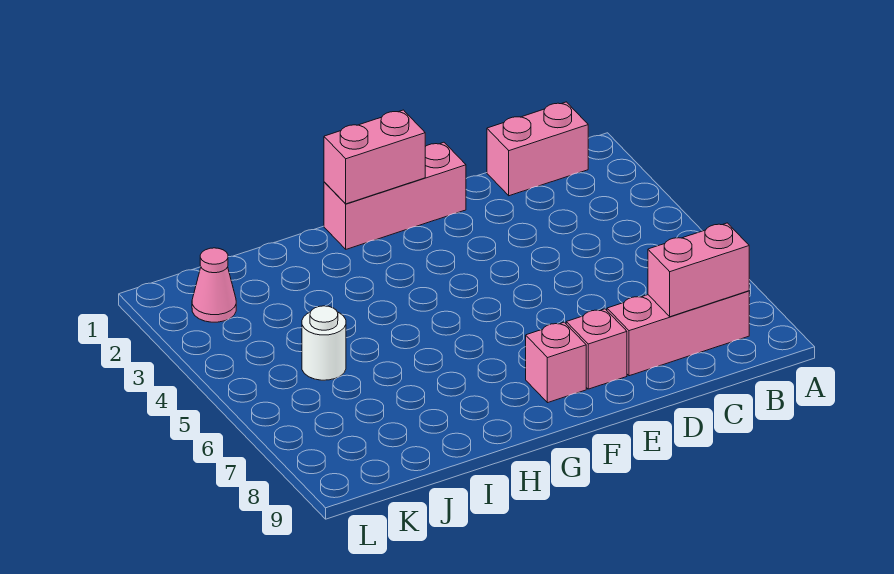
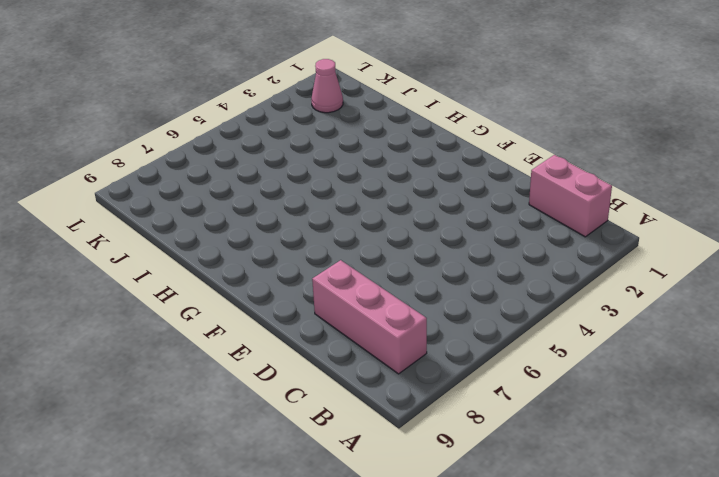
none -> pink 1x3 brick [324,142,466,249]
none -> pink 1x1 brick [566,309,627,389]

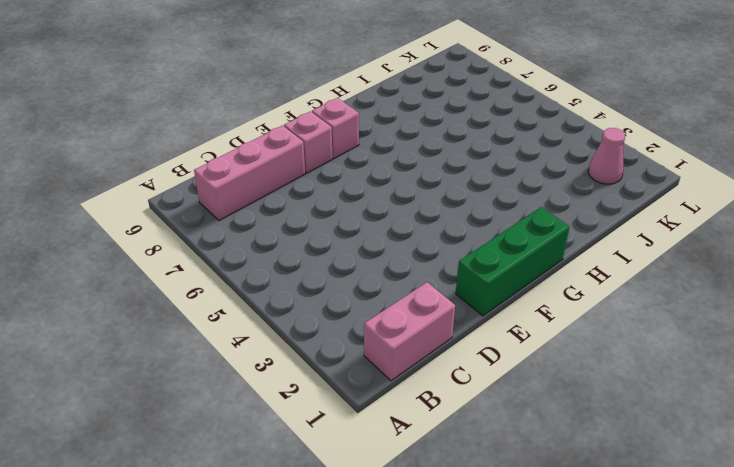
green 1x3 brick [456,207,570,316] -> pink 1x3 brick [324,142,466,249]
none -> white 1x1 round brick [302,306,346,380]
none -> pink 1x2 brick [648,223,749,317]

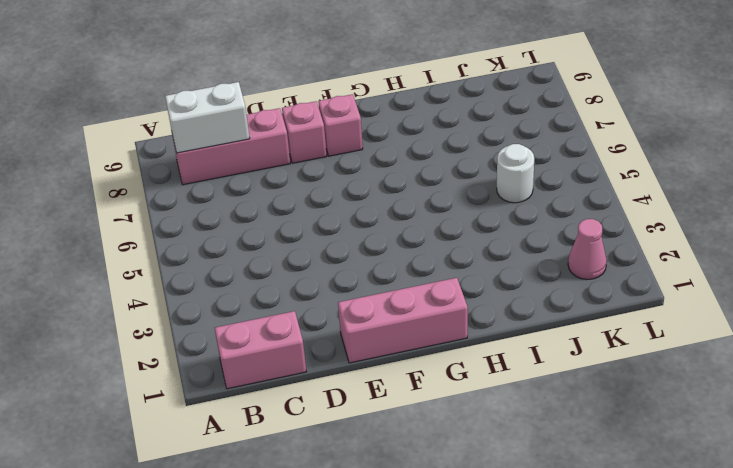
white 1x2 brick [165,82,250,153] -> pink 1x2 brick [648,223,749,317]
none -> pink 1x2 brick [324,110,425,204]

